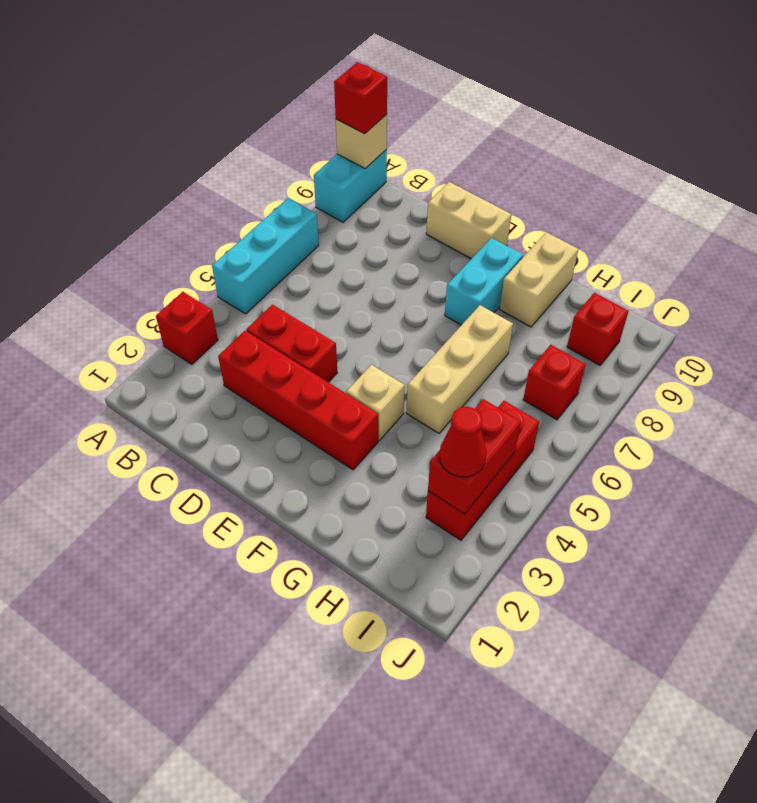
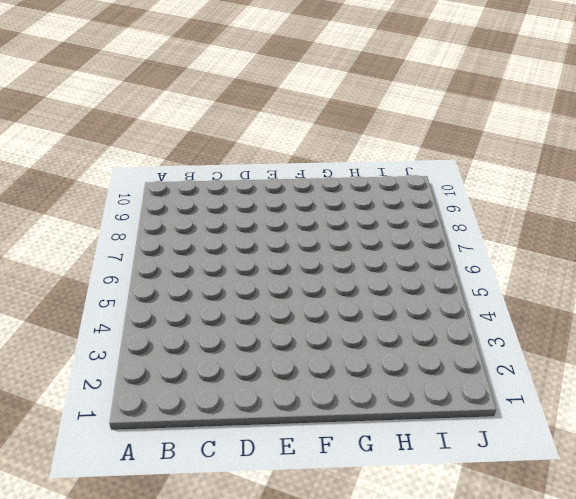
none -> red 1x1 brick [156,292,218,364]
none -> cyan 1x3 brick [212,198,319,314]
none -> cyan 1x2 brick [314,150,387,222]

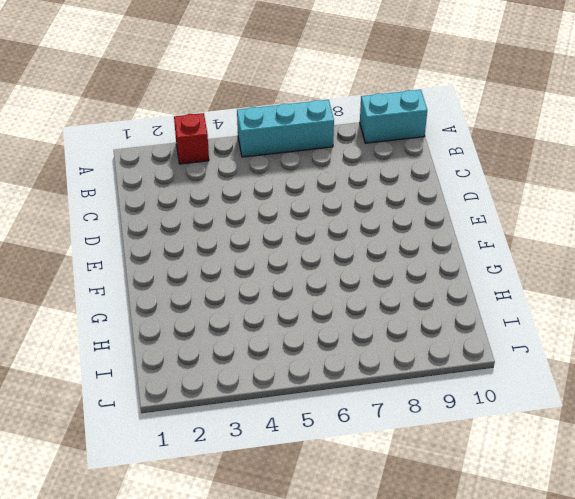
none -> red 1x4 brick [218,331,378,470]
none -> red 1x2 brick [246,305,337,382]
none -> tan 1x2 brick [426,182,511,259]

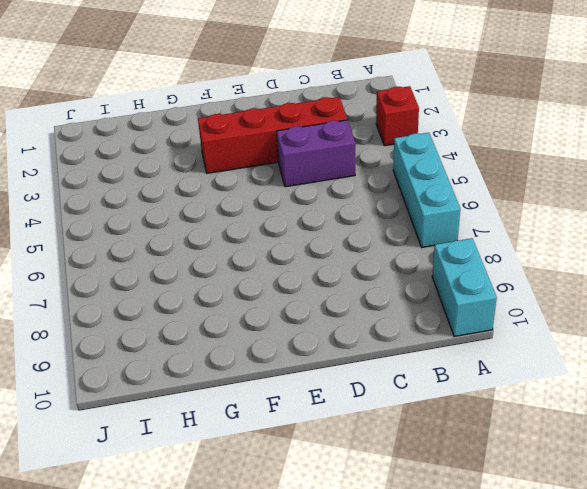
purple 1x2 brick [277,120,355,187] -> red 1x2 brick [246,305,337,382]
none -> tan 1x2 brick [426,182,511,259]
none -> tan 1x1 brick [346,365,405,440]
none -> cyan 1x2 brick [445,238,523,325]

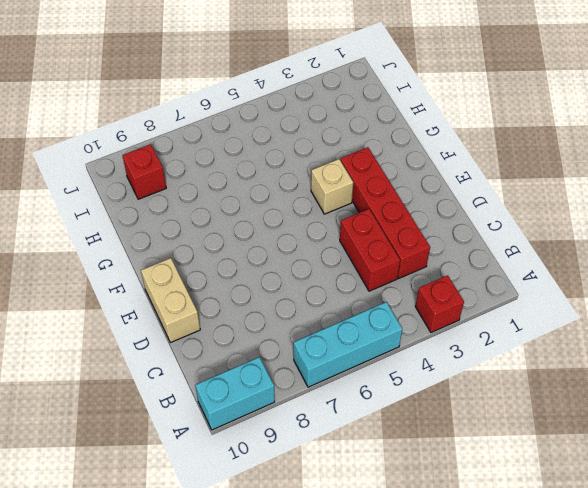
none -> cyan 1x2 brick [445,238,523,325]
none -> tan 1x3 brick [407,305,513,433]
none -> tan 1x2 brick [499,232,578,327]

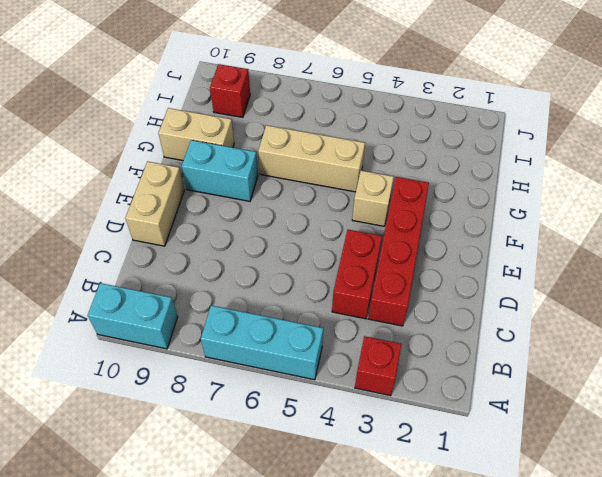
none -> red 1x3 brick [426,401,539,540]
none -> red 1x1 brick [523,345,586,420]
none -> tan 1x1 brick [336,114,387,169]

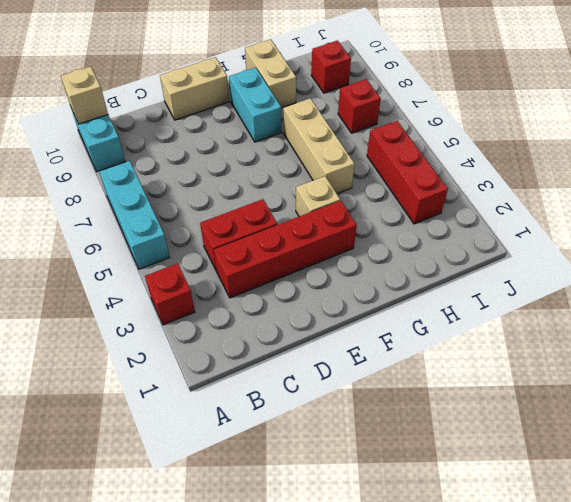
none -> red 1x2 brick [428,399,521,514]
none -> red 1x1 brick [334,62,387,134]
none -> red 1x1 cone [439,407,486,477]

